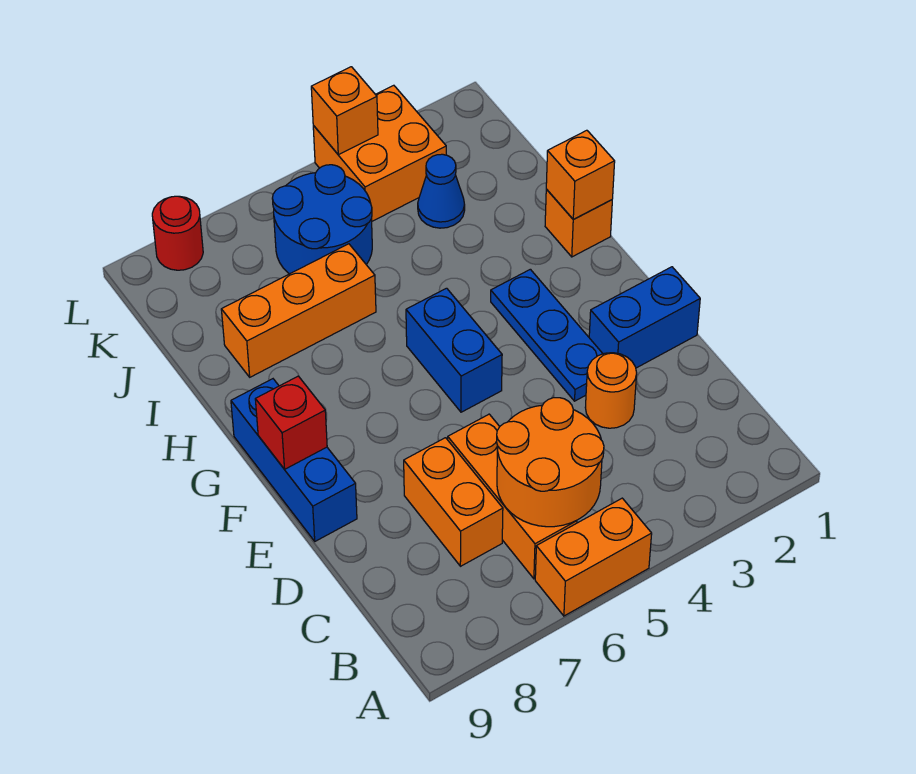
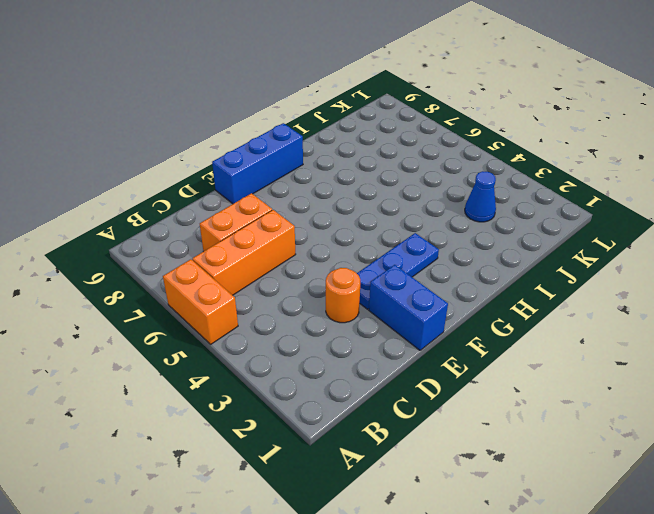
none -> blue 1x2 brick [406,288,502,412]
none -> orange 1x1 brick [545,189,612,257]
none -> orange 1x3 brick [221,244,376,377]

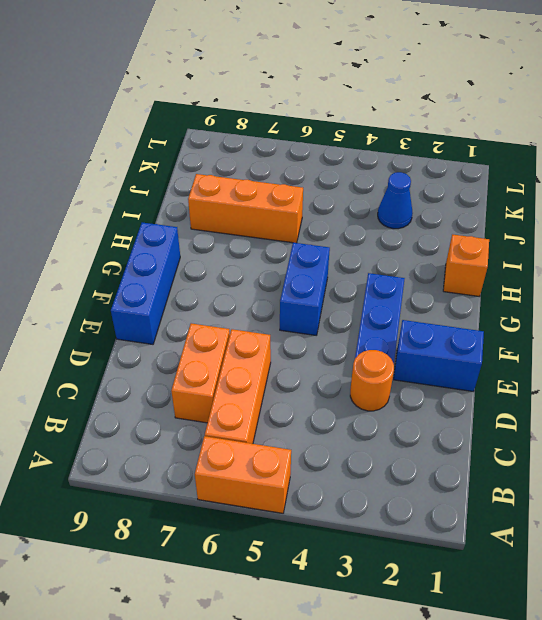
none -> blue 2x2 round brick [272,165,372,274]
none -> orange 2x2 brick [313,85,446,221]
none -> red 1x1 round brick [152,196,203,270]

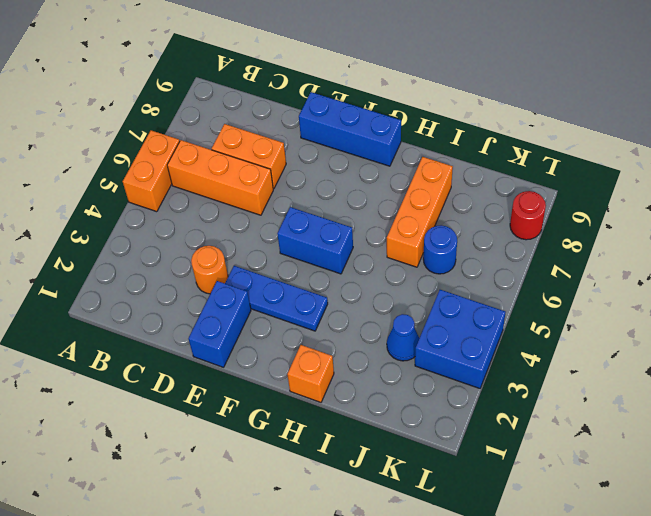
blue 1x1 round brick [423,225,457,274] -> blue 2x2 round brick [272,165,372,274]
blue 2x2 brick [415,290,505,389] -> orange 2x2 brick [313,85,446,221]
none -> orange 2x2 round brick [497,398,604,527]
none -> red 1x1 brick [255,376,327,469]
none -> orange 1x1 brick [546,130,615,219]

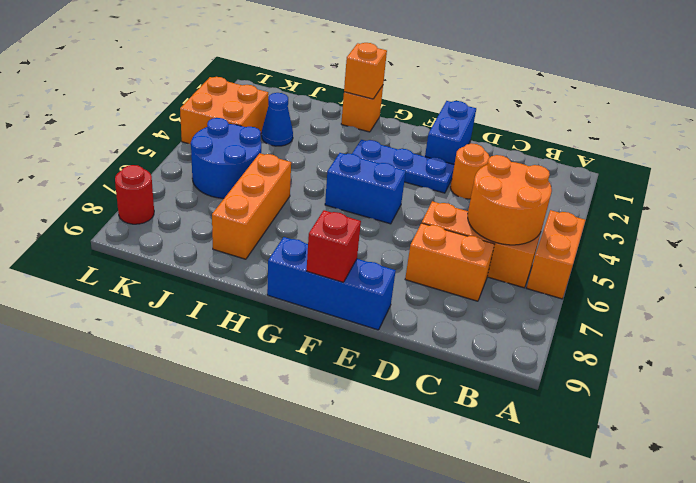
none -> orange 1x1 brick [311,67,378,155]

